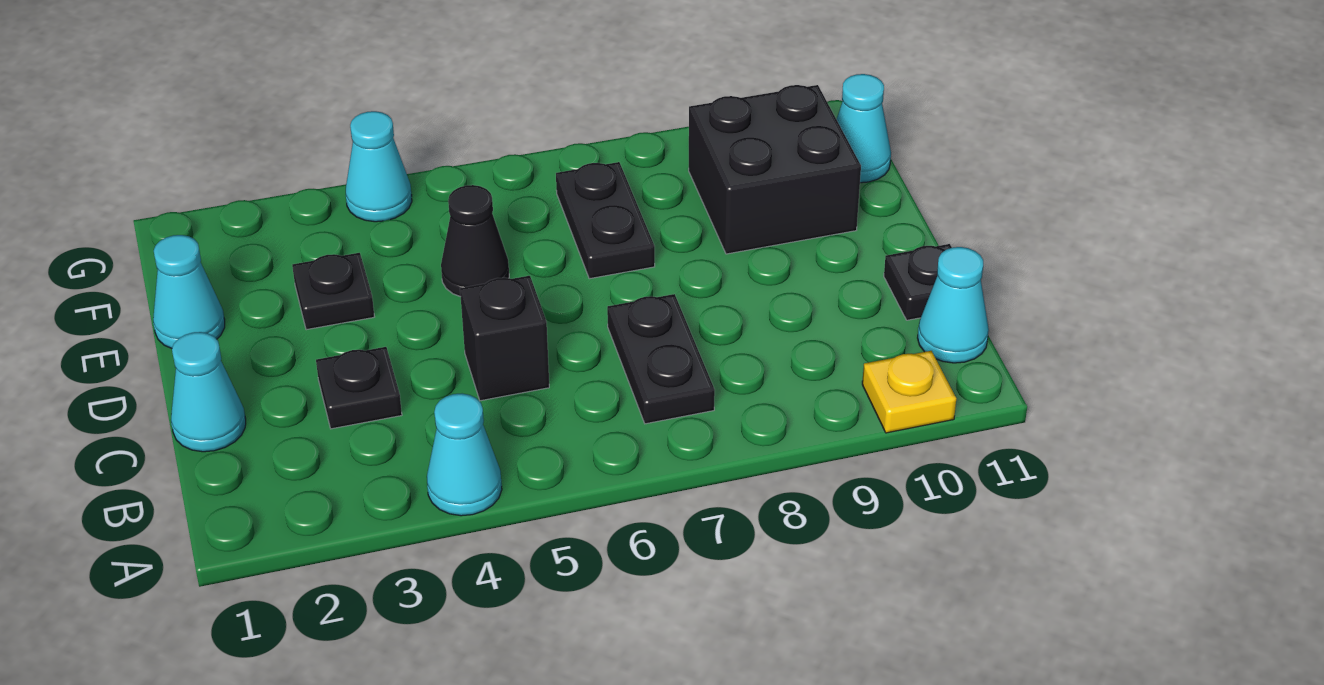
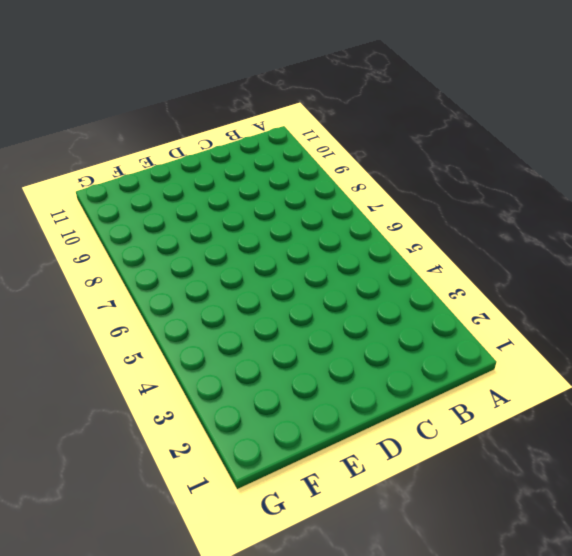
none -> cyan 1x1 cone [427,394,502,516]
none -> yellow 1x1 plate [862,351,956,433]
none -> black 1x2 plate [607,294,715,424]

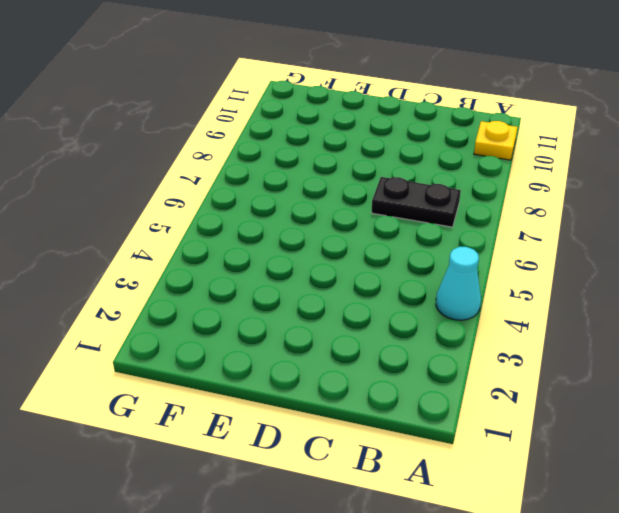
none -> cyan 1x1 cone [918,247,989,363]
none -> cyan 1x1 cone [171,332,246,452]
none -> black 1x1 plate [316,347,402,429]

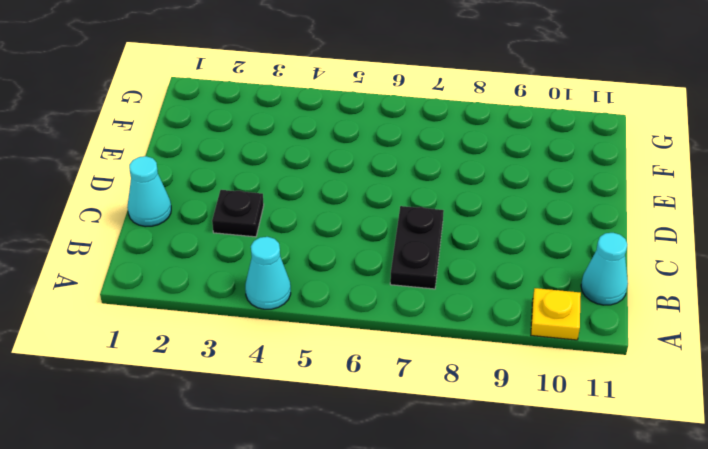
none -> black 1x1 brick [460,276,549,401]
none -> black 1x1 plate [884,244,952,320]
none -> cyan 1x1 cone [153,235,225,348]

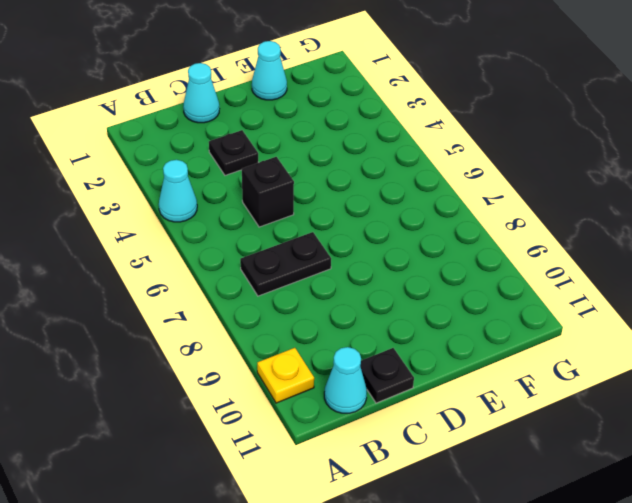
none -> black 1x1 plate [292,253,374,330]
none -> black 1x1 cone [441,185,509,297]
none -> black 1x2 plate [556,162,655,279]

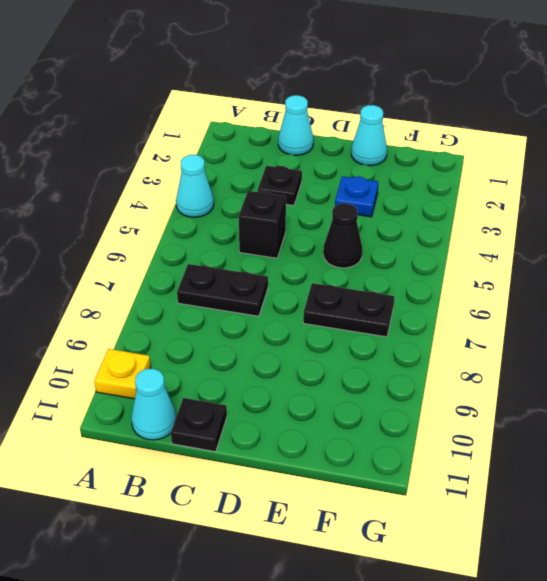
blue 1x1 plate [335,176,378,217] -> black 1x1 plate [292,253,374,330]
none -> black 2x2 brick [689,85,861,254]
none -> cyan 1x1 cone [836,74,891,183]
none -> cyan 1x1 cone [346,111,412,222]

